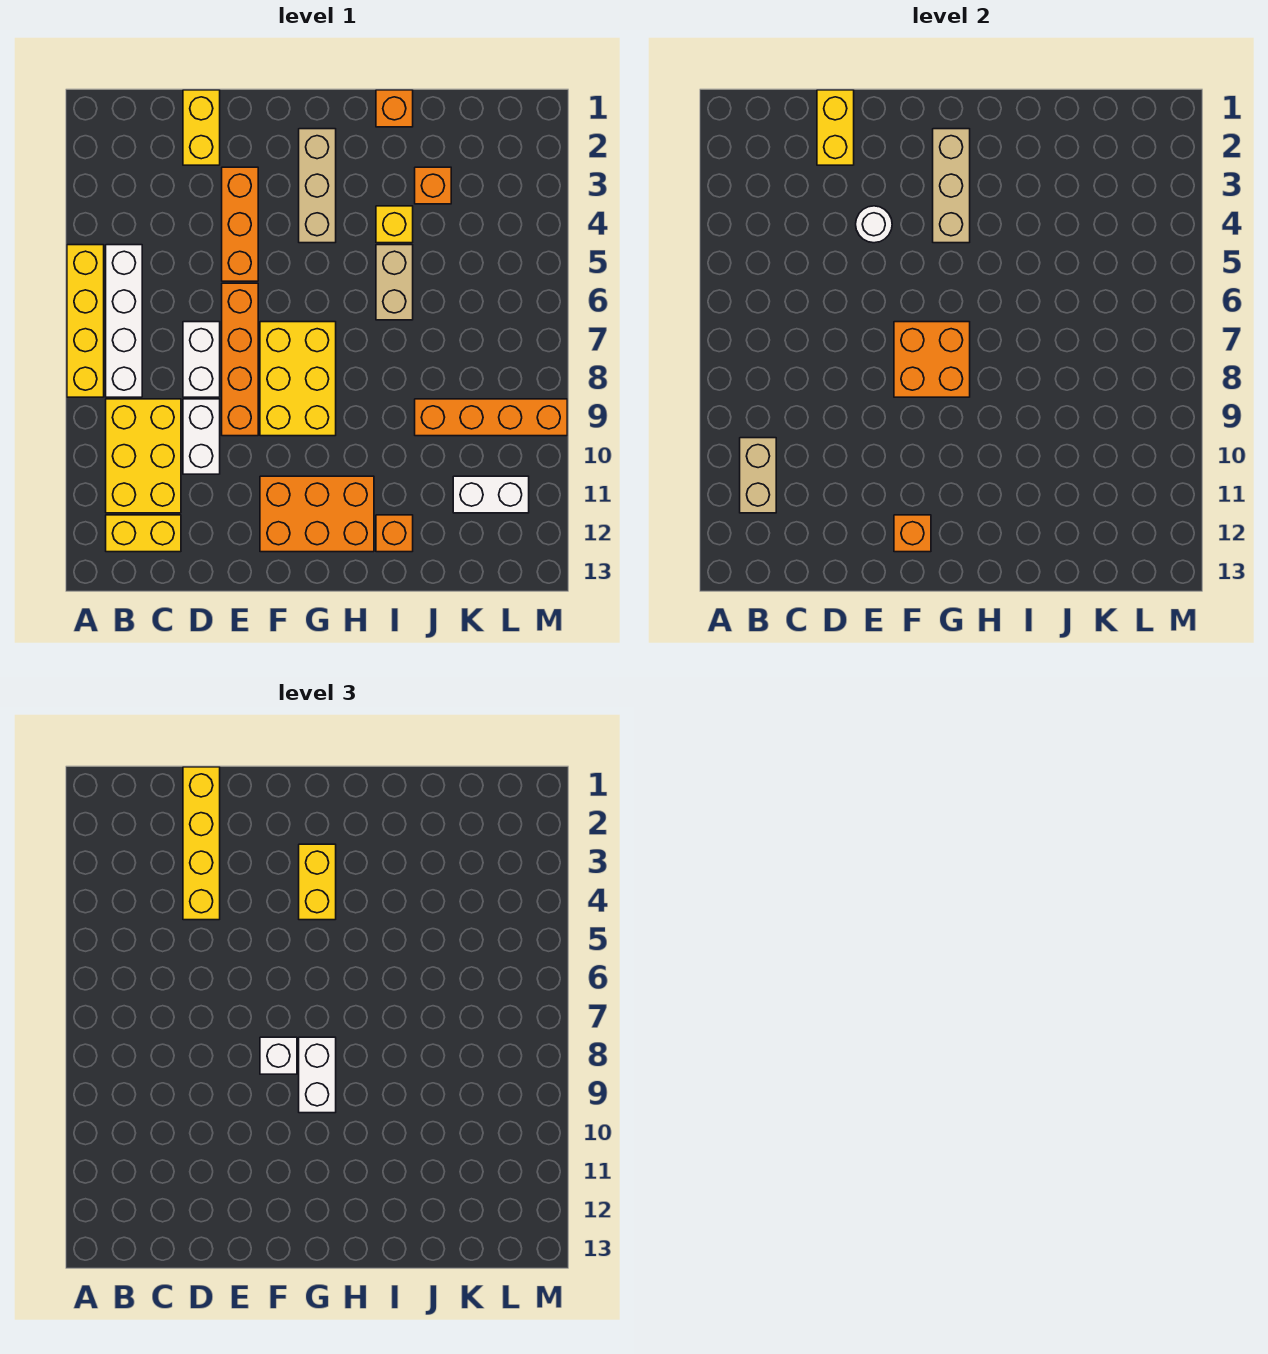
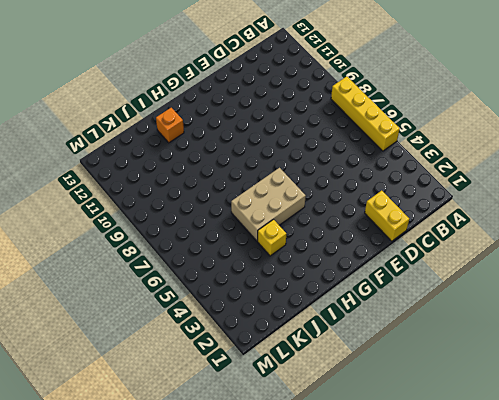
tan 2x3 brick [231,168,306,241] -> tan 1x2 brick [376,245,413,320]
none -> white 1x4 brick [106,245,142,397]
none -> yellow 2x3 brick [106,399,181,513]
none -> yellow 1x2 brick [106,515,181,552]

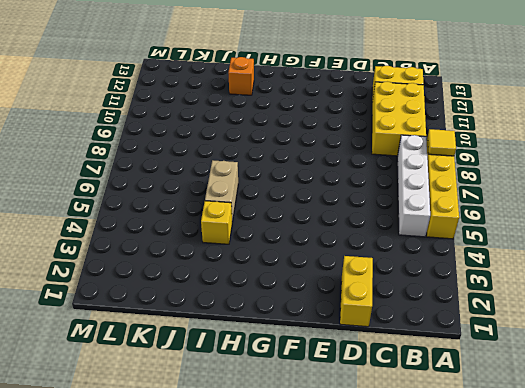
yellow 1x1 tile [428,129,456,156] -> none
none -> white 1x2 brick [183,322,220,397]
none -> white 1x2 brick [183,399,220,474]
none -> orange 1x3 brick [222,167,258,281]

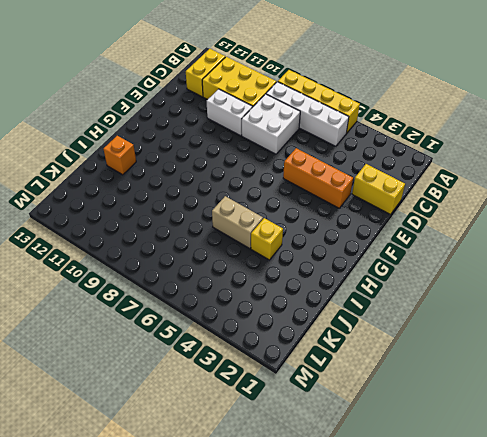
white 2x2 brick [242,94,300,154] -> white 1x2 brick [183,322,220,397]
none -> orange 1x4 brick [222,283,258,436]
none -> yellow 2x3 brick [260,322,336,436]
none -> orange 2x3 brick [260,476,374,552]

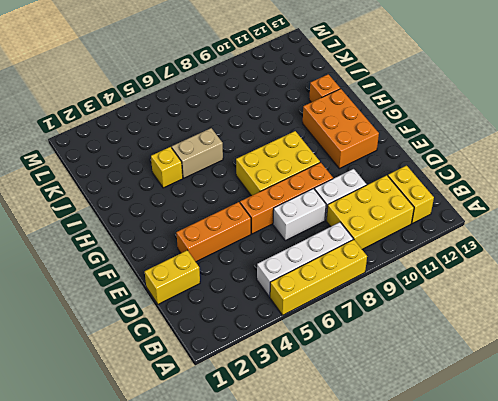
none -> tan 1x3 brick [299,129,336,243]
none -> orange 1x1 brick [376,90,413,127]
none -> orange 1x1 brick [415,167,451,204]

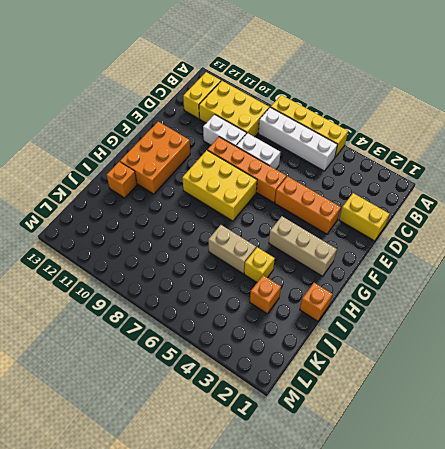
none -> orange 1x4 brick [415,399,567,436]
none -> white 1x2 brick [453,476,529,513]
none -> tan 1x2 brick [740,438,776,513]

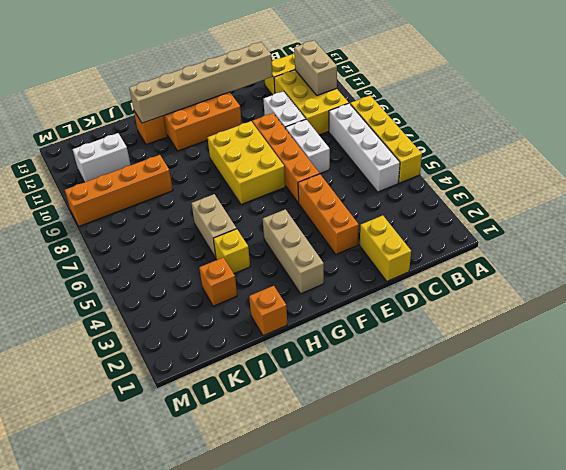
tan 1x6 brick [129,42,273,123] -> orange 1x1 brick [894,515,931,552]
none -> yellow 1x2 brick [817,90,854,165]
none -> white 1x1 round brick [856,206,892,243]
none -> orange 2x2 brick [894,322,970,397]

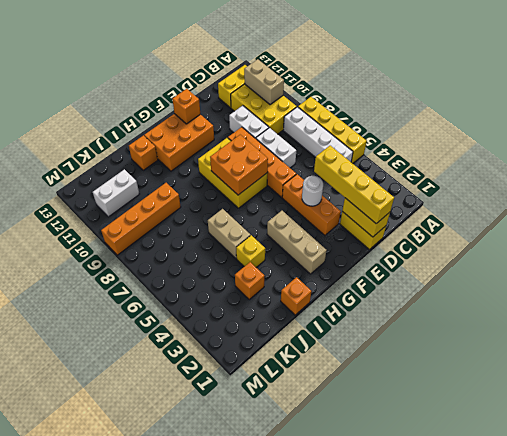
none -> tan 1x3 brick [933,129,970,243]
none -> white 1x1 brick [260,1037,297,1074]
none -> yellow 1x2 brick [299,844,336,920]

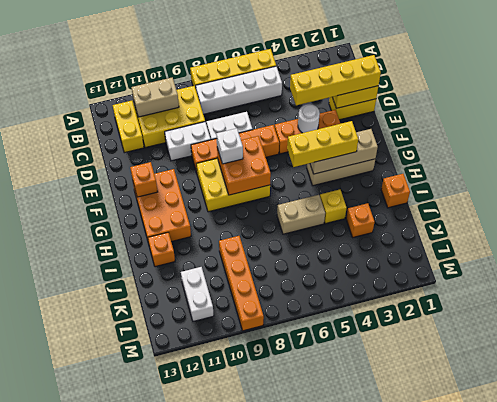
yellow 1x3 brick [287,121,358,167] -> yellow 1x2 brick [299,844,336,920]
none -> white 1x2 brick [299,1037,336,1113]

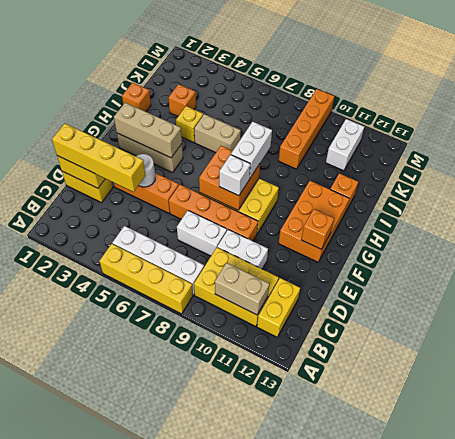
white 1x2 brick [231,122,272,178] -> white 1x2 brick turned to [299,1037,336,1113]
none -> yellow 1x2 brick [299,844,336,920]

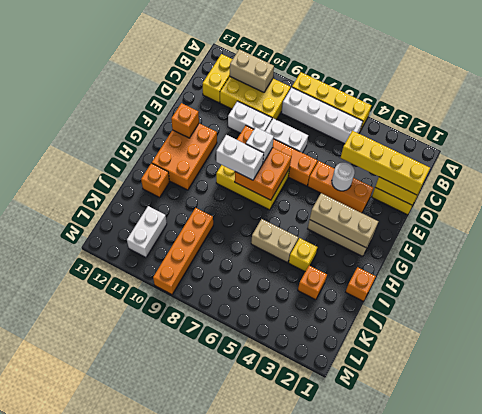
none -> yellow 1x2 brick [299,844,336,920]

